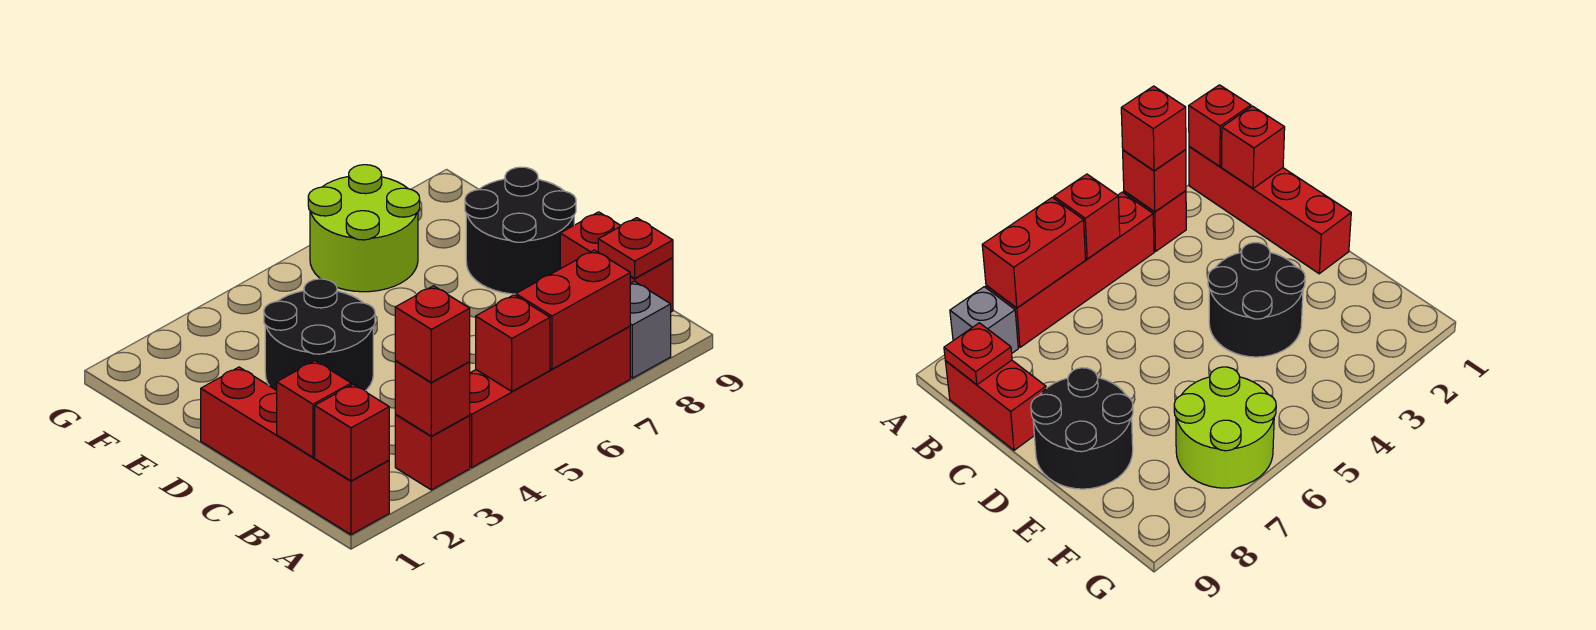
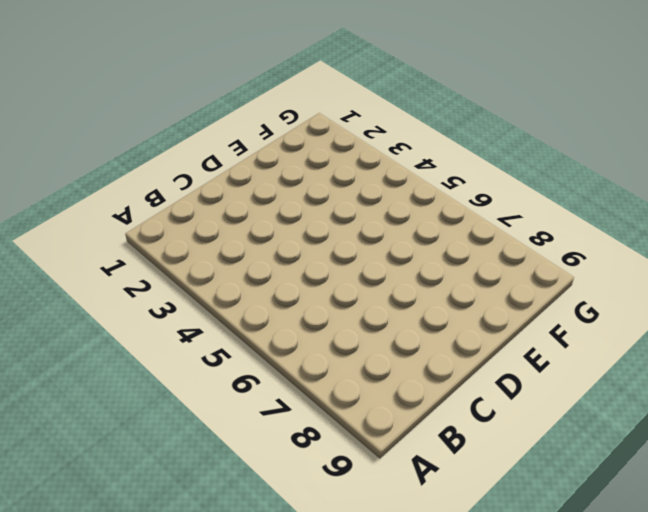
none -> red 1x4 brick [201,367,389,535]
none -> red 1x1 brick [395,415,470,490]
none -> red 1x4 brick [469,326,630,467]

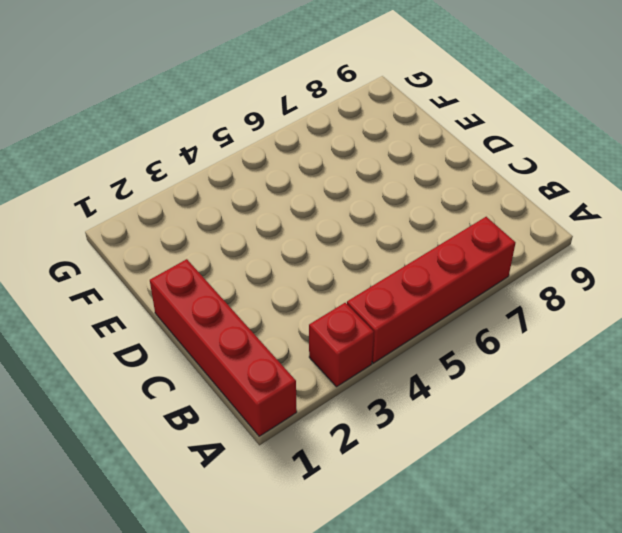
none -> grey 1x1 brick [630,281,671,378]
none -> red 1x2 brick [560,212,673,312]
none -> black 2x2 round brick [264,279,375,391]

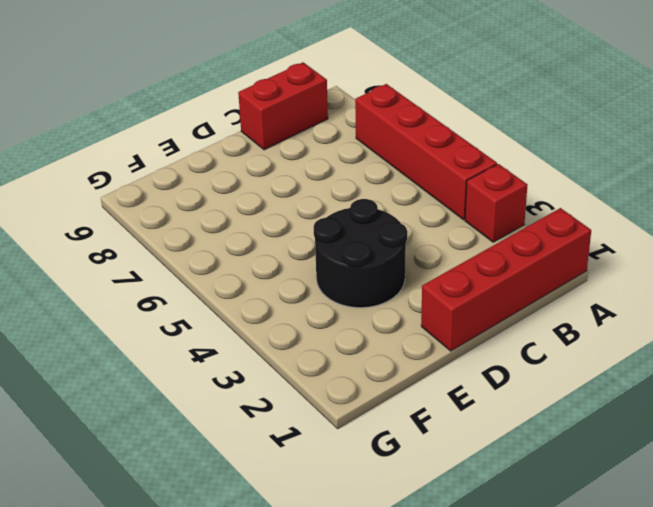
none -> grey 1x1 brick [630,281,671,378]
none -> black 2x2 round brick [465,167,576,294]
none -> lime 2x2 round brick [308,165,420,292]

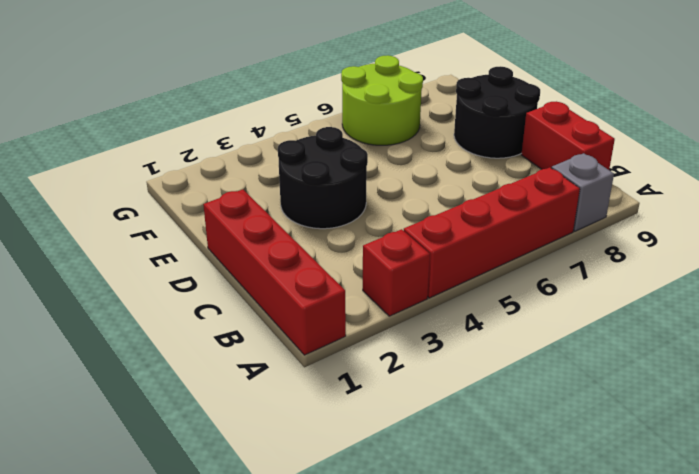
none -> red 1x1 brick [315,384,389,481]
none -> red 1x1 brick [395,361,470,436]
none -> red 1x1 brick [476,295,550,391]

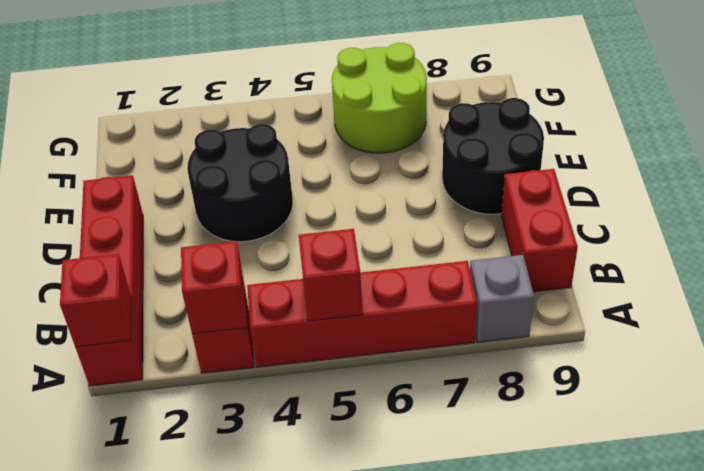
none -> red 1x2 brick [516,250,630,369]
none -> red 1x1 brick [277,361,351,457]
none -> red 1x1 plate [598,218,673,278]

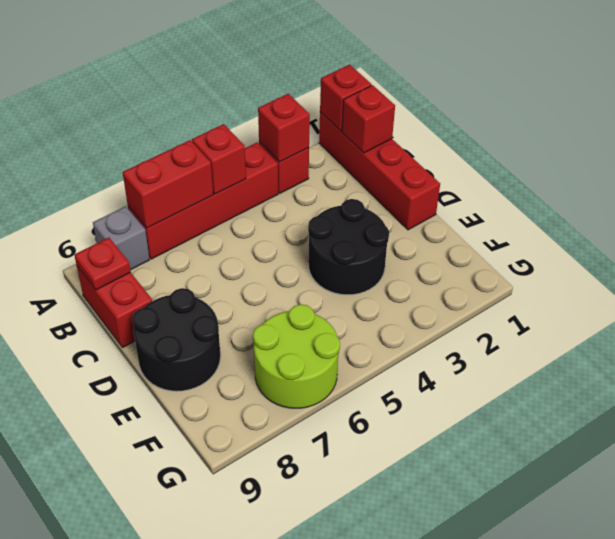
none -> red 1x1 brick [395,286,470,382]

